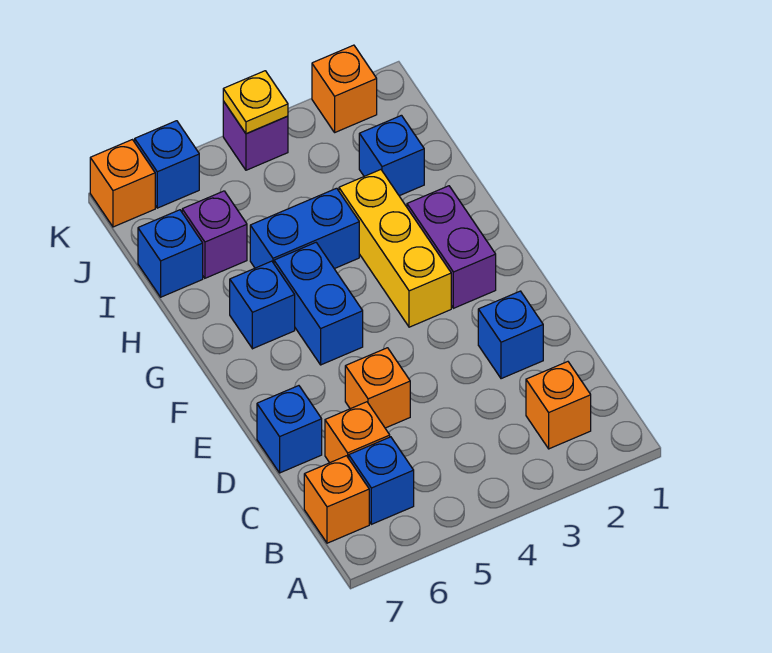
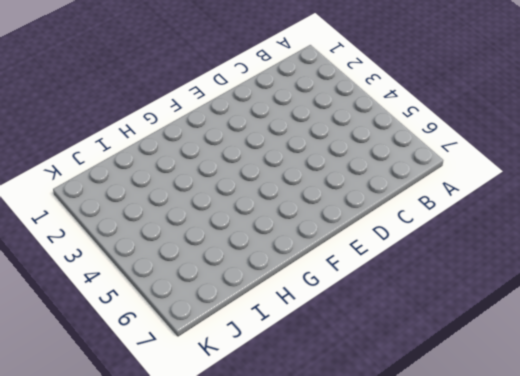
none -> orange 1x1 brick [526,362,591,449]
none -> blue 1x1 brick [349,437,414,524]
none -> orange 1x1 brick [304,456,369,543]

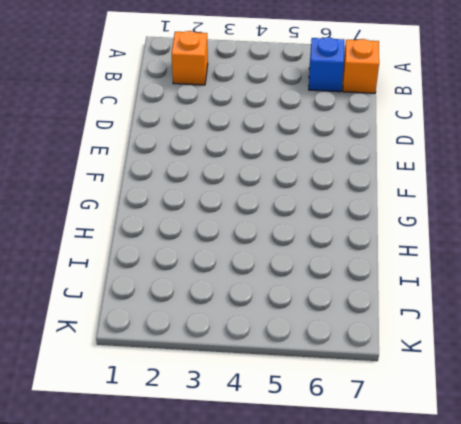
none -> orange 1x1 brick [325,402,390,463]
none -> blue 1x1 brick [478,291,543,379]
none -> orange 1x1 brick [345,348,410,428]

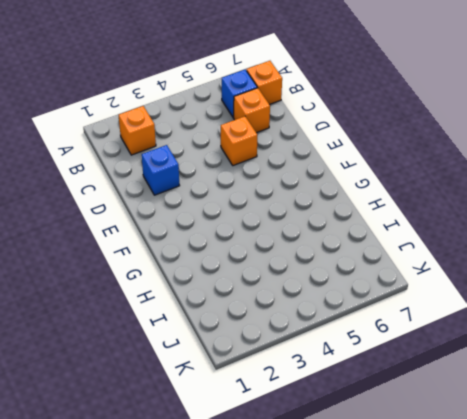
none -> blue 1x1 brick [257,386,322,473]
none -> purple 1x2 brick [407,186,496,308]
none -> yellow 1x3 brick [339,170,451,327]

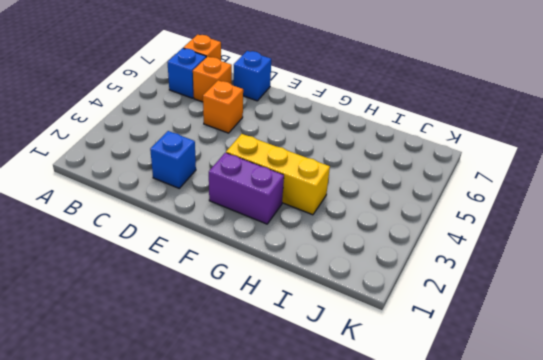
none -> orange 1x1 brick [526,362,591,449]
none -> blue 1x2 brick [274,243,363,365]
none -> blue 1x1 brick [230,261,295,349]

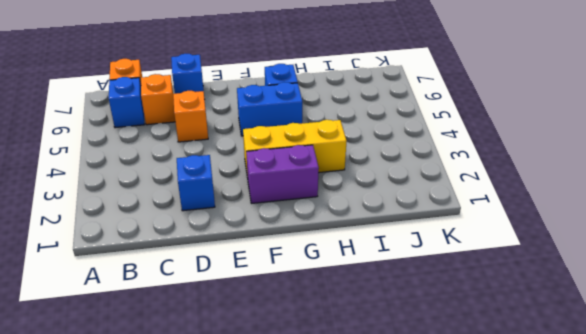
none -> orange 1x1 brick [526,362,591,449]
none -> blue 1x2 brick [250,188,359,269]
none -> blue 1x1 brick [359,115,424,196]

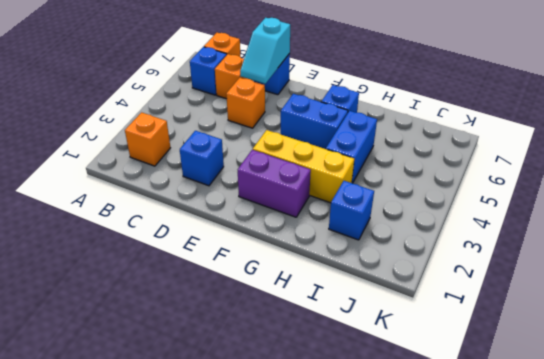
cyan 1x2 slope [240,18,290,84] -> none
none -> purple 1x1 brick [182,191,247,278]
none -> blue 1x1 brick [138,210,203,297]
none -> orange 1x1 brick [312,45,377,132]

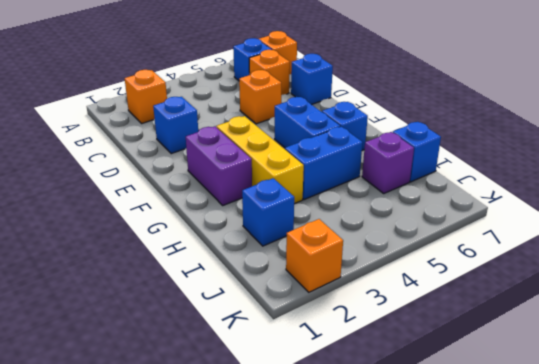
none -> purple 1x1 brick [223,101,288,170]
none -> blue 1x1 brick [135,121,199,208]
none -> orange 1x1 brick [90,140,155,227]

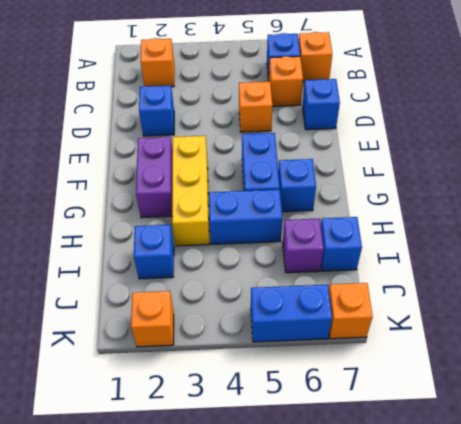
blue 1x2 brick [251,285,332,342] -> blue 1x1 brick [135,121,199,208]
none -> purple 1x1 brick [223,101,288,170]
none -> yellow 1x1 plate [223,71,288,134]

